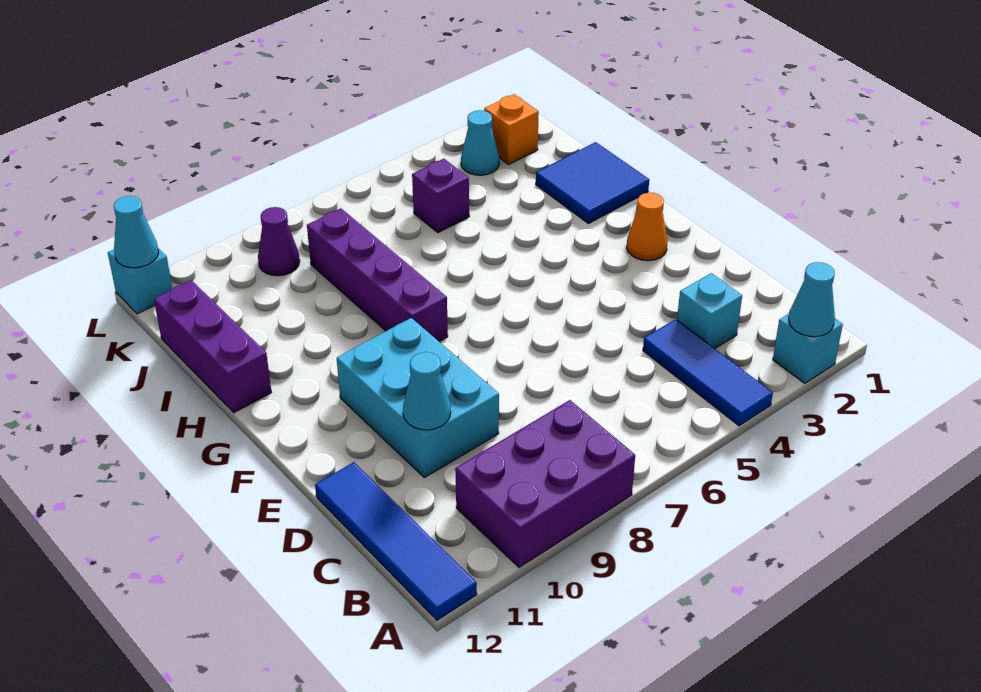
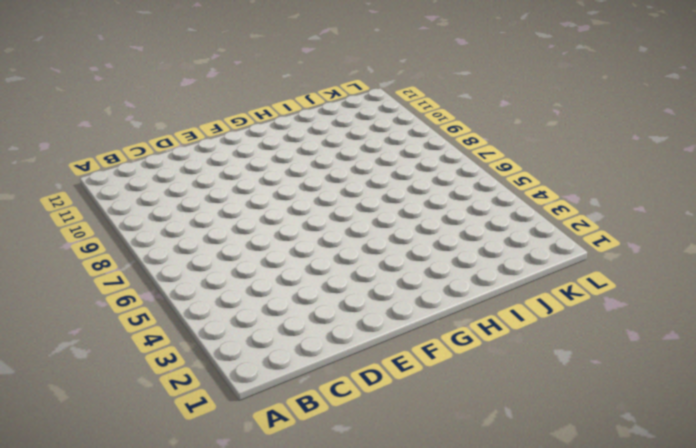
none -> cyan 1x1 brick [773,314,843,383]
none -> blue 1x3 tile [643,319,773,426]
none -> purple 2x3 brick [455,400,635,567]

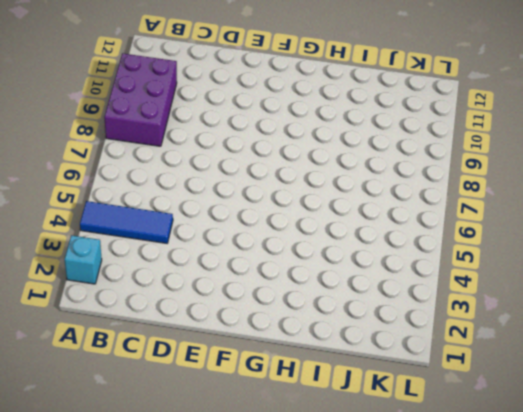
none -> blue 1x4 tile [315,462,477,620]
none -> cyan 1x1 brick [677,273,742,349]
none -> cyan 2x3 brick [337,318,499,478]

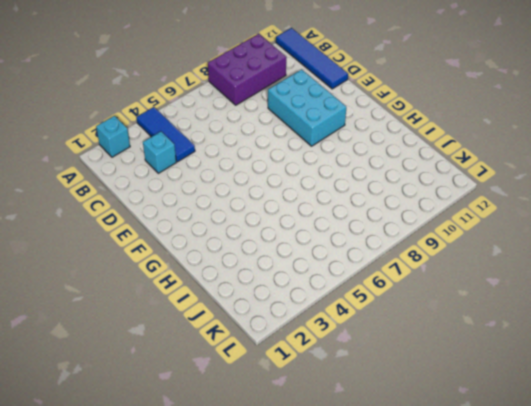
none -> orange 1x1 cone [627,193,667,261]
none -> purple 1x4 brick [307,208,448,342]
none -> blue 2x2 tile [536,142,649,224]

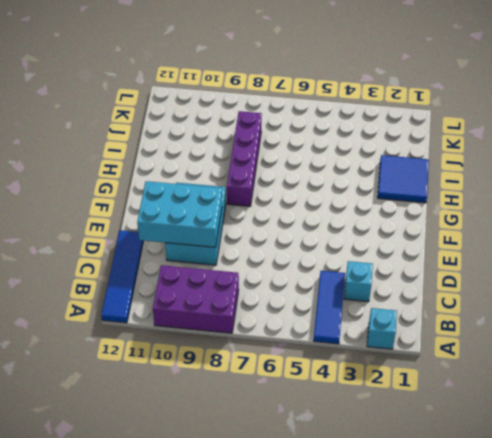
cyan 2x3 brick [137,181,222,247] -> cyan 1x1 cone [403,352,451,430]
none -> orange 1x1 cone [627,193,667,261]
none -> purple 1x3 brick [154,281,271,413]
none -> purple 1x1 brick [412,159,469,233]

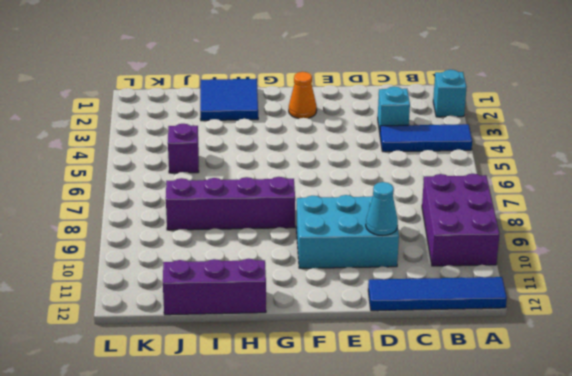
none -> orange 1x1 brick [484,94,539,164]
none -> cyan 1x1 cone [461,110,499,175]
none -> purple 1x1 cone [258,207,300,276]

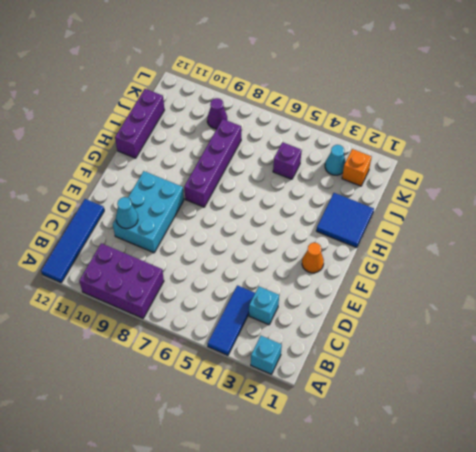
none -> cyan 1x1 brick [108,248,172,314]
none -> cyan 1x1 cone [789,262,835,337]
none -> cyan 1x1 cone [114,196,158,268]

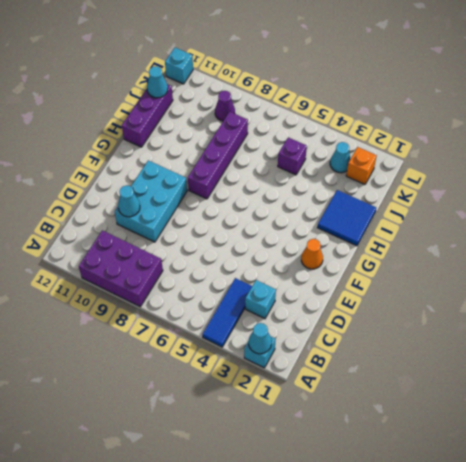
cyan 1x1 cone [147,66,168,98] -> cyan 1x1 cone moved to [114,196,158,268]
none -> blue 1x4 tile [315,462,477,620]

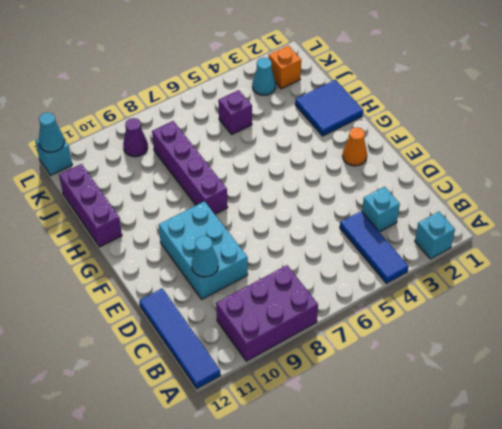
none -> cyan 1x1 cone [789,262,835,337]

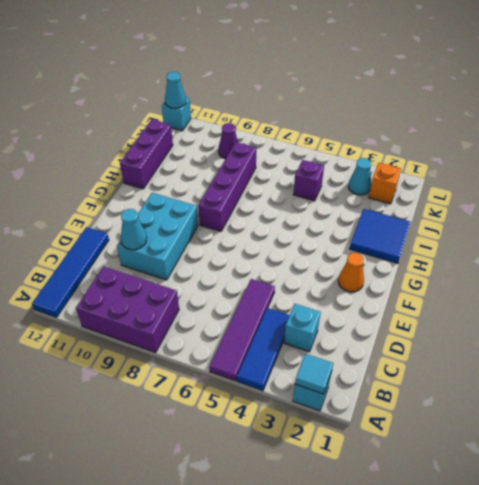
cyan 1x1 tile [295,354,333,394] -> cyan 1x1 cone [789,262,835,337]
purple 1x4 tile [209,279,275,381] -> none

